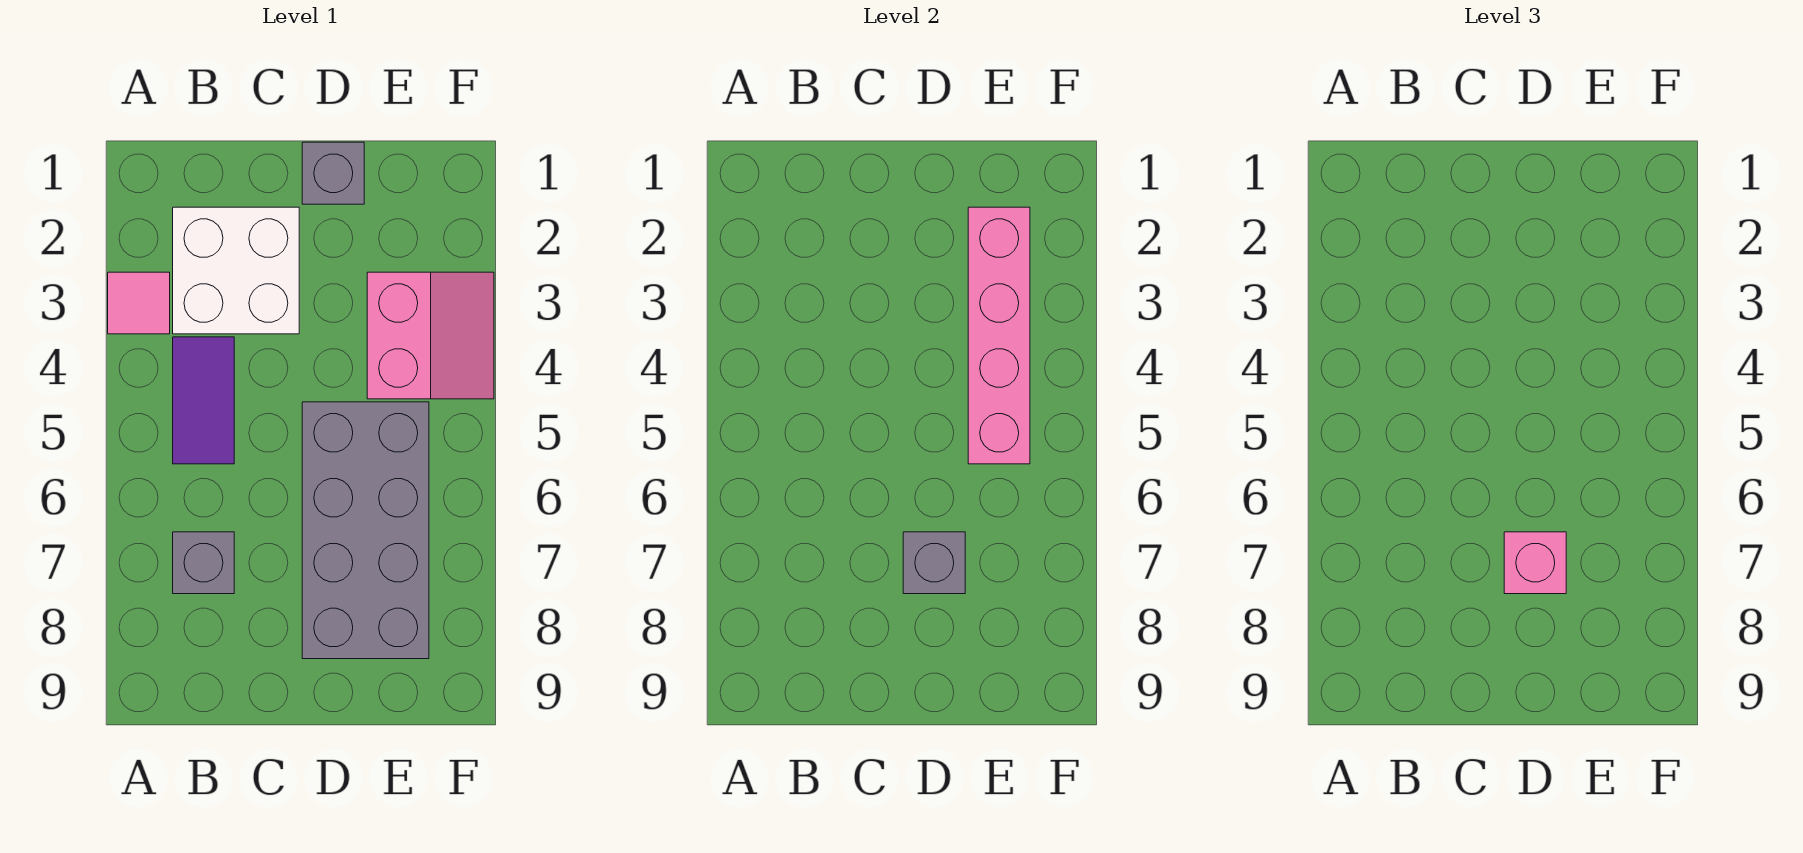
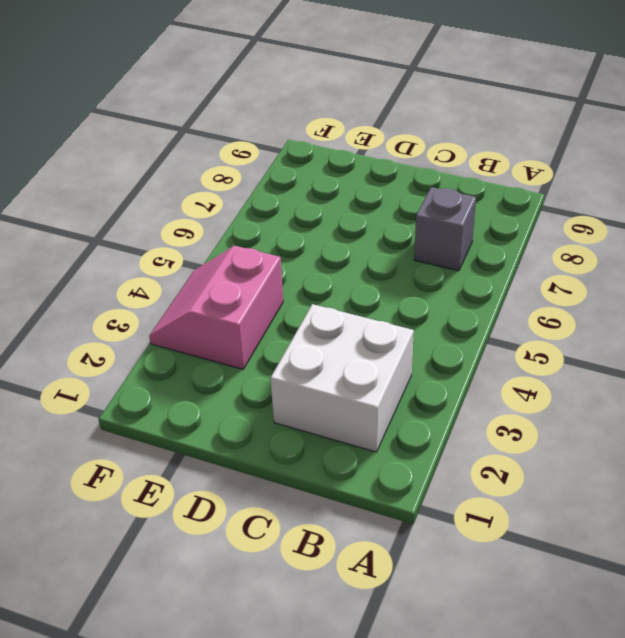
none -> pink 1x1 tile [108,272,170,334]
none -> purple 1x2 tile [173,337,234,464]

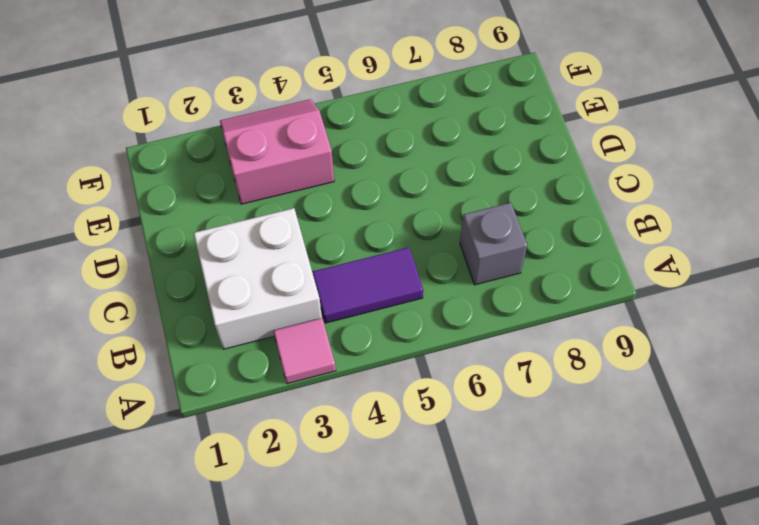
none -> grey 1x1 brick [302,142,364,204]
none -> grey 2x4 brick [302,402,429,659]

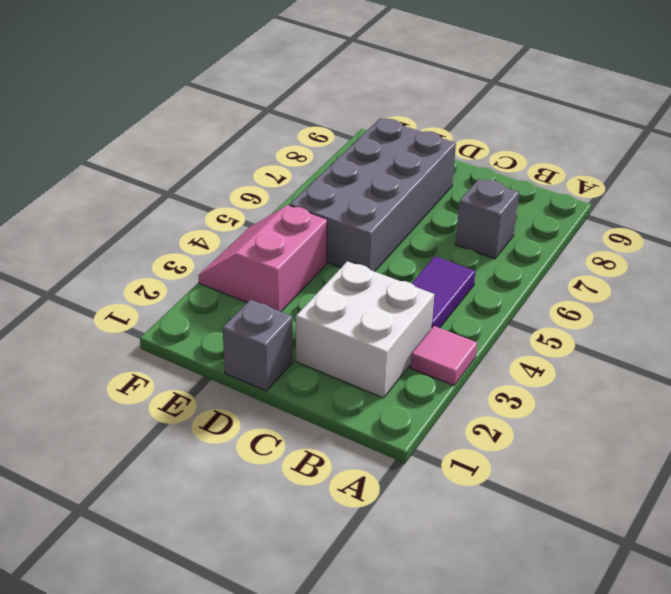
none -> grey 1x1 brick [903,532,965,594]
none -> pink 1x4 brick [968,207,1030,464]

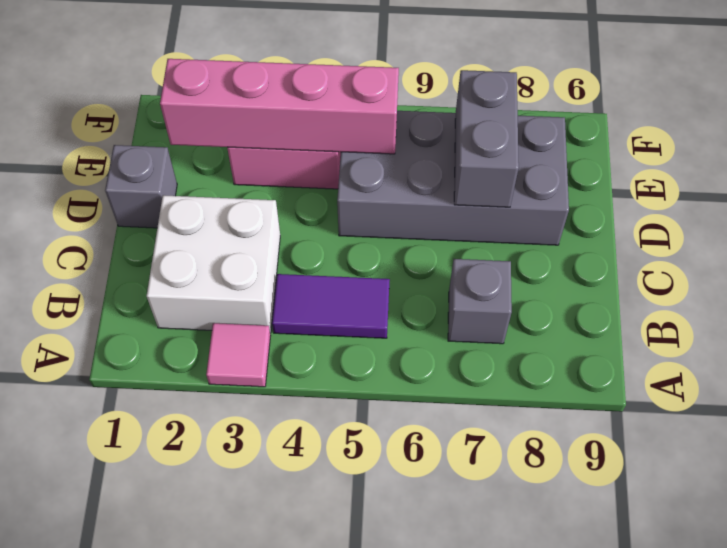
grey 1x2 brick [454,70,519,207] -> grey 1x1 brick [903,532,965,594]
none -> pink 1x1 brick [1504,532,1566,594]

